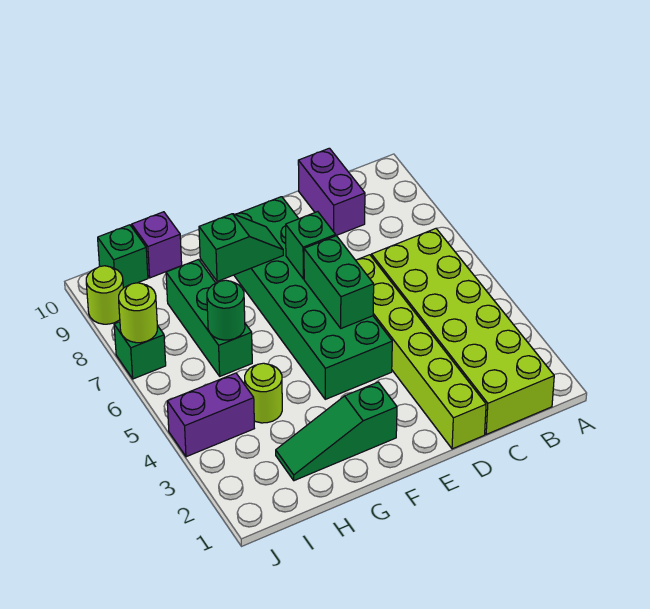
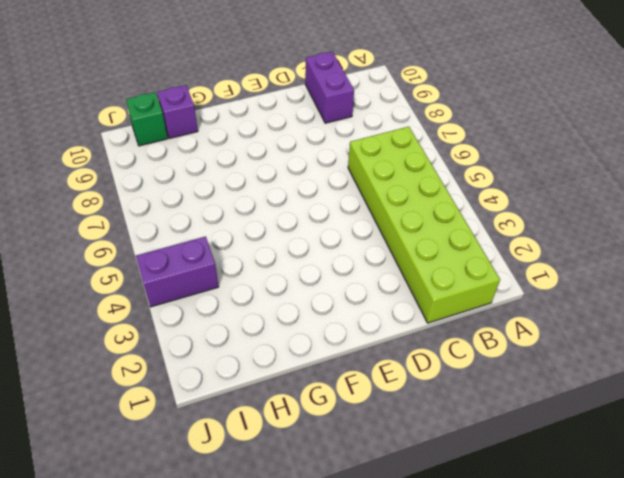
none -> lime 1x6 brick [356,255,486,449]
none -> green 2x6 brick [234,197,392,399]
none -> green 1x3 slope [276,382,397,481]

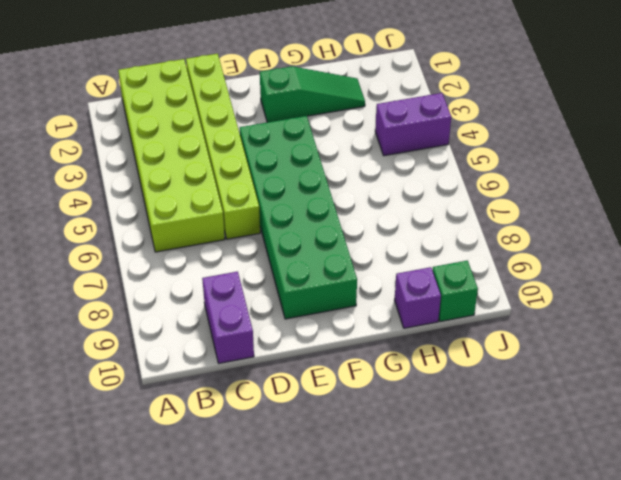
none -> lime 1x1 round brick [245,363,282,423]
none -> green 1x3 brick [166,260,252,376]
none -> green 1x1 brick [114,322,166,379]

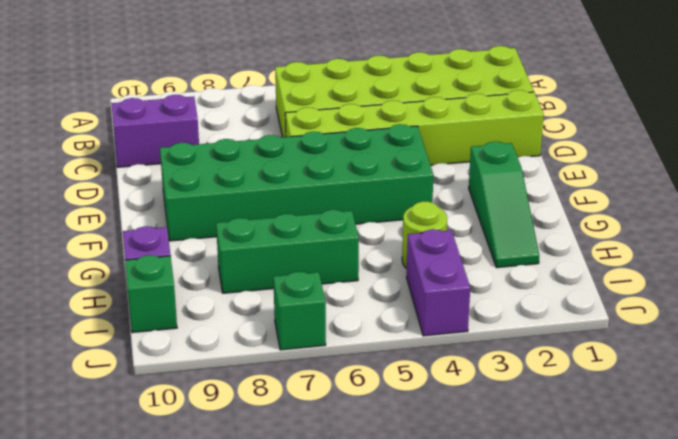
none -> lime 1x1 round brick [86,266,123,324]
none -> green 1x2 brick [304,236,374,328]
none -> green 1x1 brick [286,212,336,279]

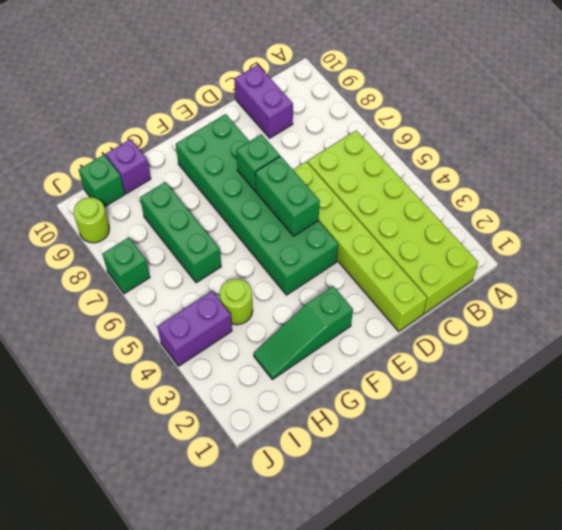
none -> green 1x2 slope [199,214,283,281]
none -> green 1x1 round brick [207,280,245,340]
none -> lime 1x1 round brick [119,283,157,343]

